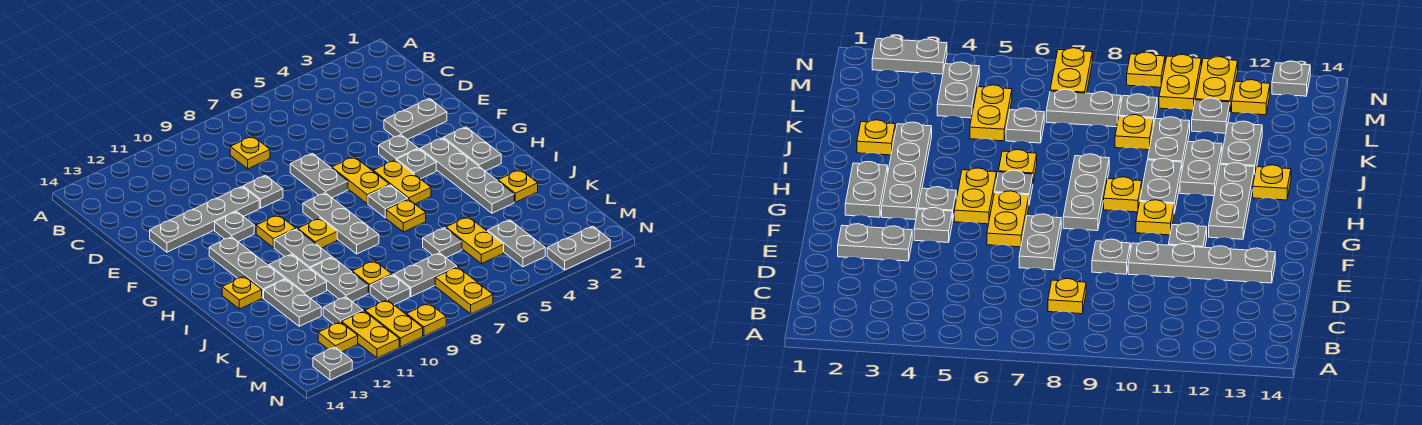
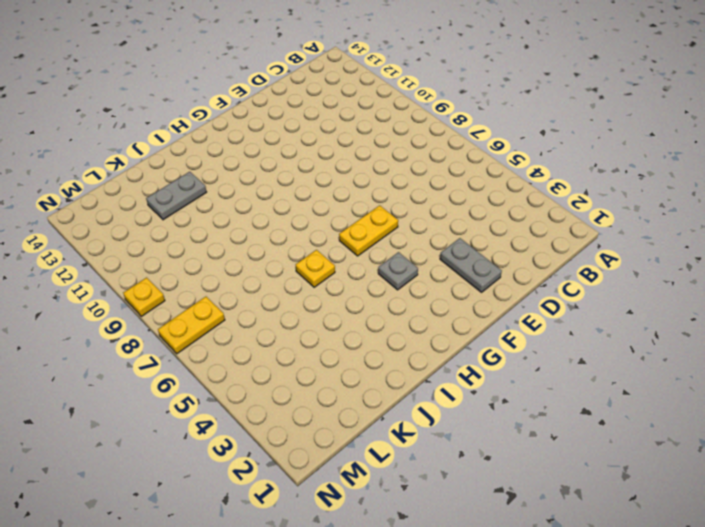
none -> yellow 1x1 plate [230,136,270,169]
none -> grey 1x2 plate [290,153,348,197]
none -> grey 1x1 plate [243,175,283,208]
none -> grey 1x4 plate [150,187,259,252]

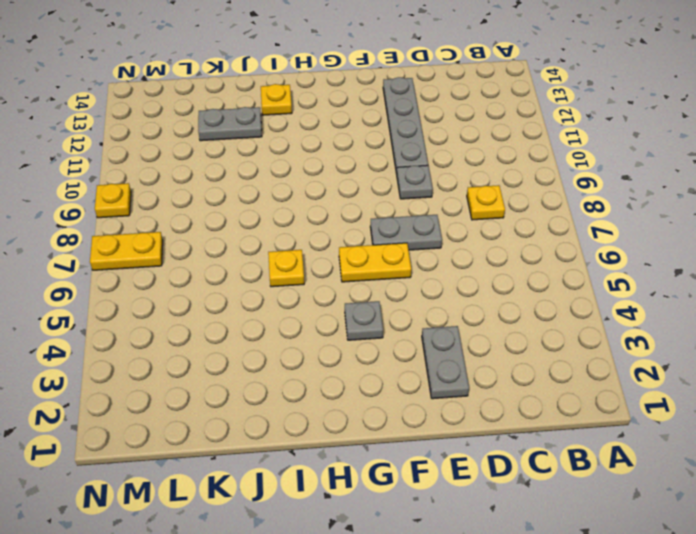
none -> grey 1x1 plate [379,135,418,162]
none -> grey 1x1 plate [215,212,254,241]
none -> grey 1x2 plate [444,127,501,171]
none -> grey 1x4 plate [420,138,514,213]

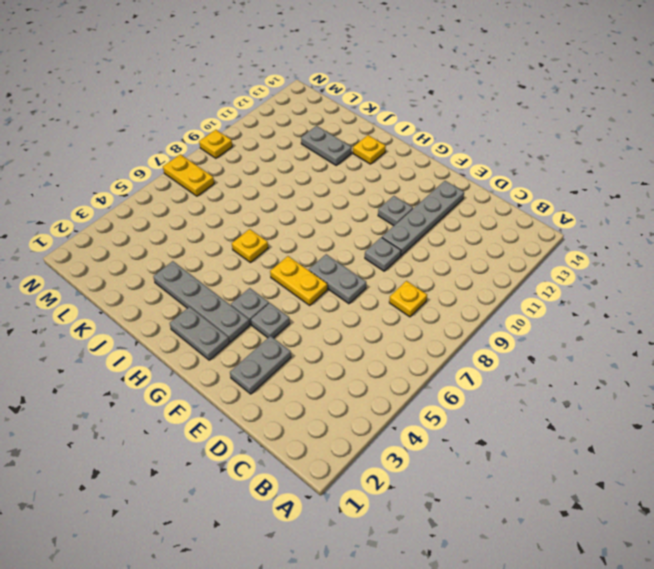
none -> yellow 1x2 plate [373,160,431,204]
none -> grey 1x3 plate [303,193,379,254]
none -> yellow 1x1 plate [256,215,296,248]
none -> grey 1x3 plate [209,237,285,298]

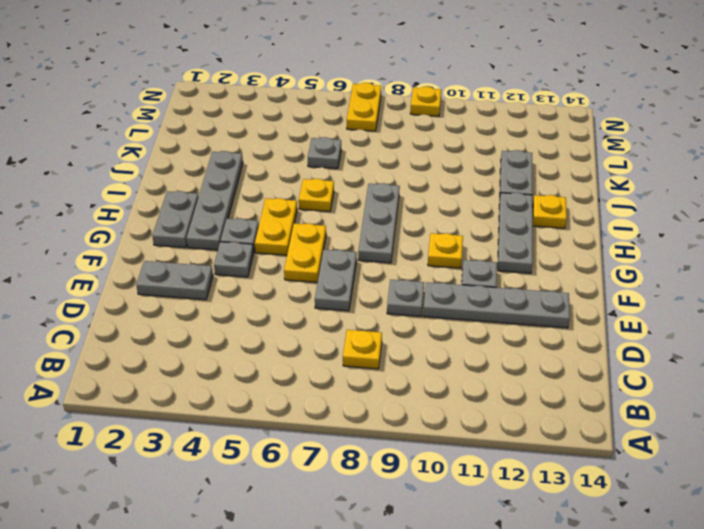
none -> grey 1x1 plate [368,185,408,218]
none -> yellow 1x1 plate [298,218,337,248]
none -> grey 1x2 plate [274,229,332,269]
none -> grey 1x2 plate [269,254,327,298]

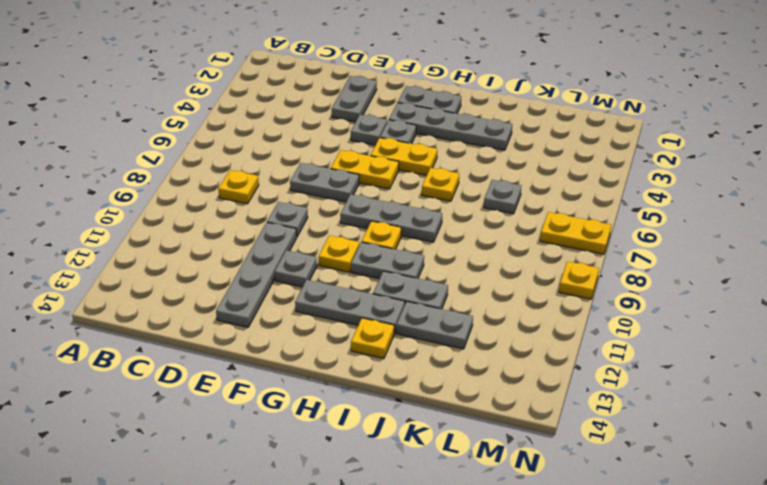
none -> grey 1x1 plate [368,185,408,218]
none -> yellow 1x1 plate [498,169,538,202]
none -> grey 1x2 plate [311,257,368,302]
none -> yellow 1x2 plate [446,217,504,264]

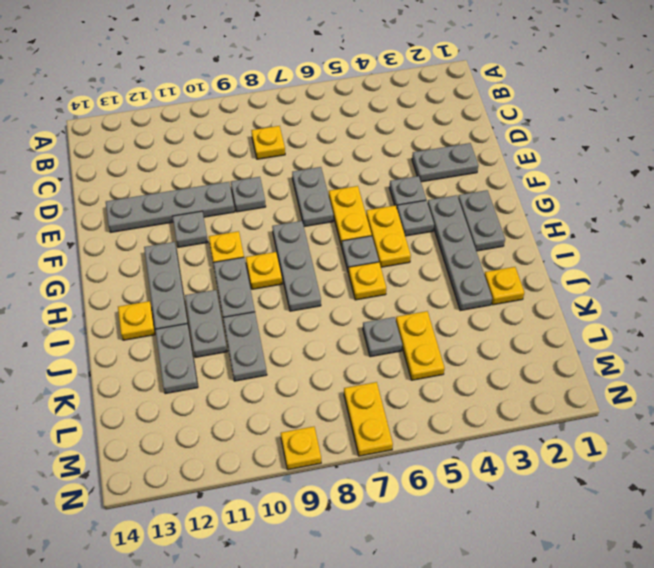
none -> yellow 1x1 plate [352,261,392,293]
none -> grey 1x2 plate [488,220,545,267]
none -> grey 1x2 plate [394,253,457,297]
none -> grey 1x1 plate [370,275,410,305]

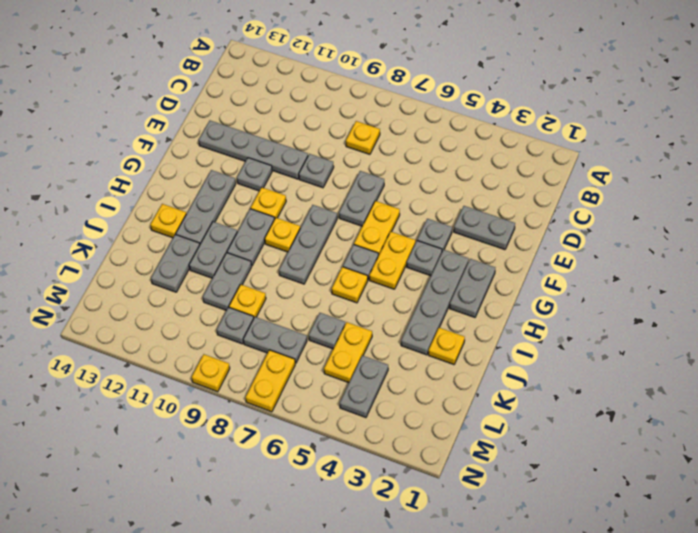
none -> grey 1x1 plate [323,297,363,324]
none -> yellow 1x2 plate [365,300,423,347]
none -> yellow 1x2 plate [342,311,399,358]
none -> yellow 1x1 plate [318,322,358,352]

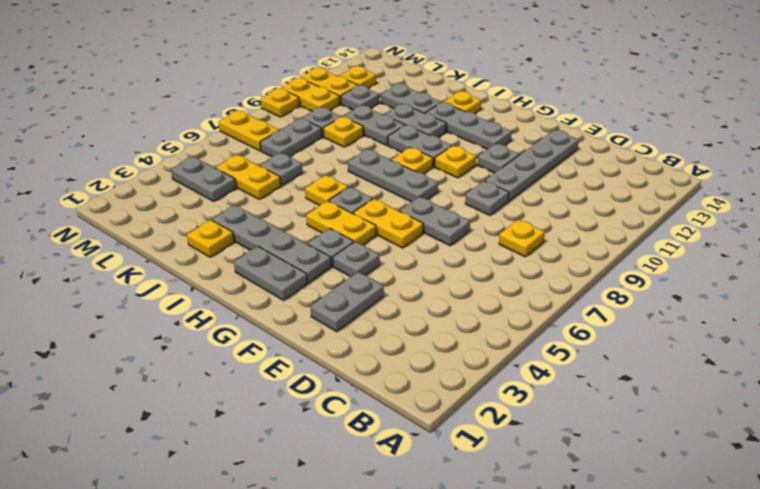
none -> grey 1x2 plate [547,226,610,270]
none -> grey 1x1 plate [313,347,352,380]

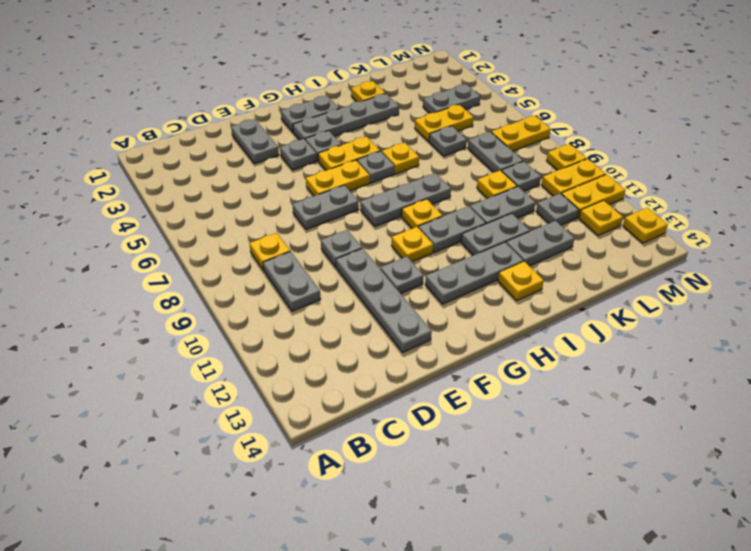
grey 1x2 plate [263,251,321,311] -> grey 1x2 plate moved to [547,226,610,270]
yellow 1x1 plate [623,208,668,243] -> grey 1x1 plate [313,347,352,380]

